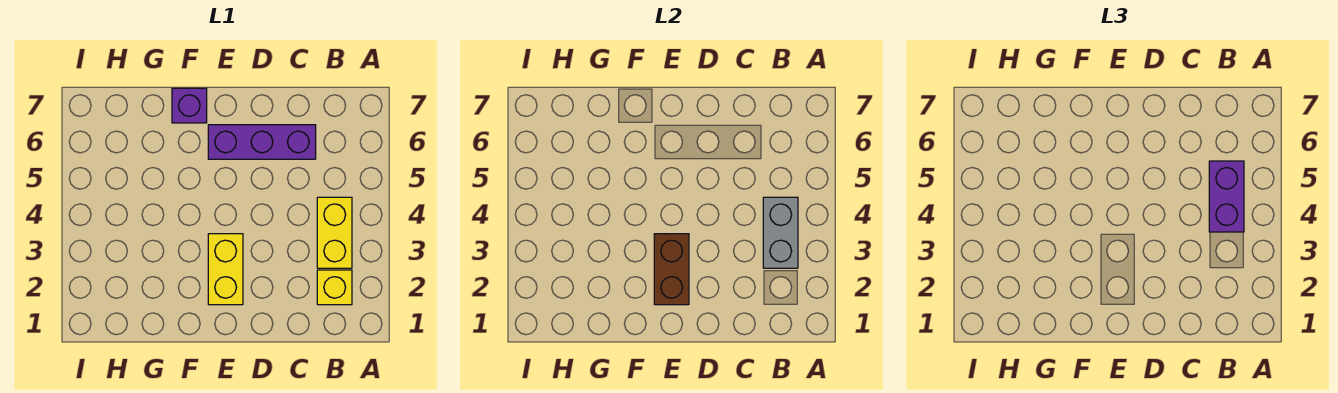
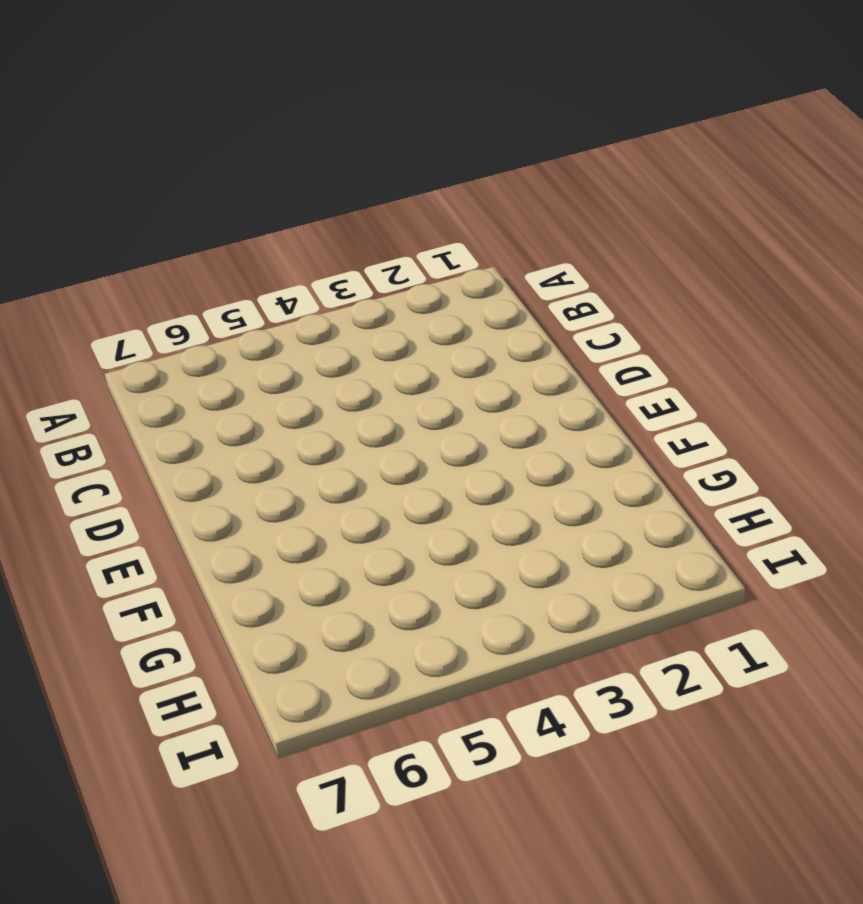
none -> yellow 1x1 brick [317,270,352,305]
none -> yellow 1x2 brick [317,197,352,268]

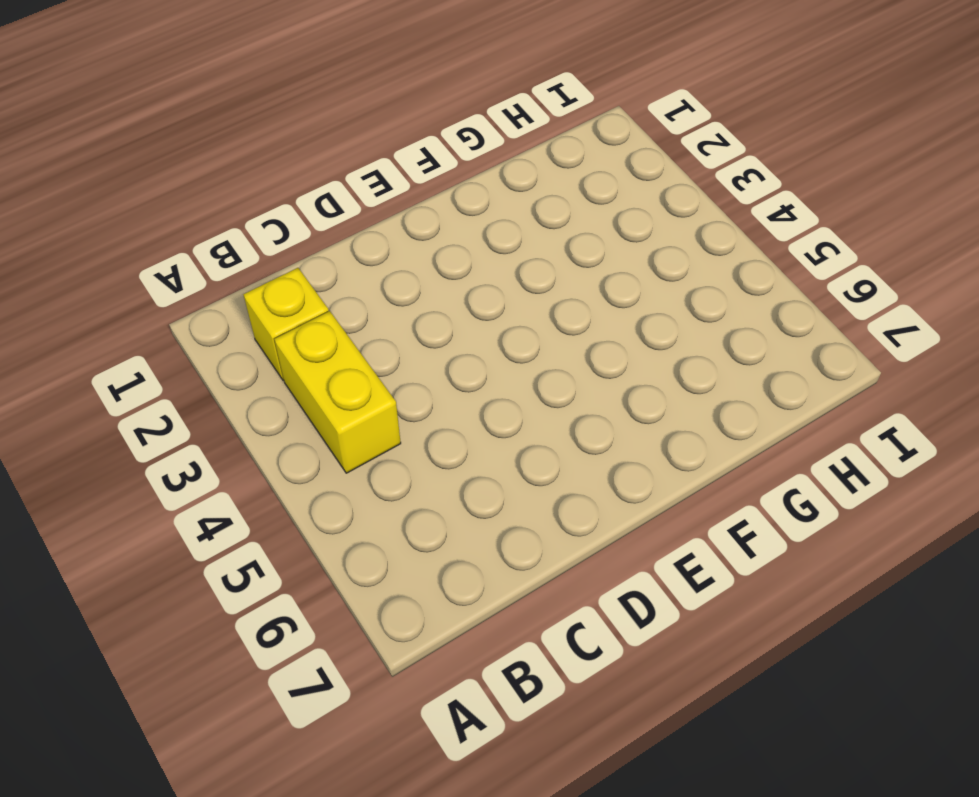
none -> purple 1x3 brick [208,125,316,159]
none -> yellow 1x2 brick [208,234,243,305]

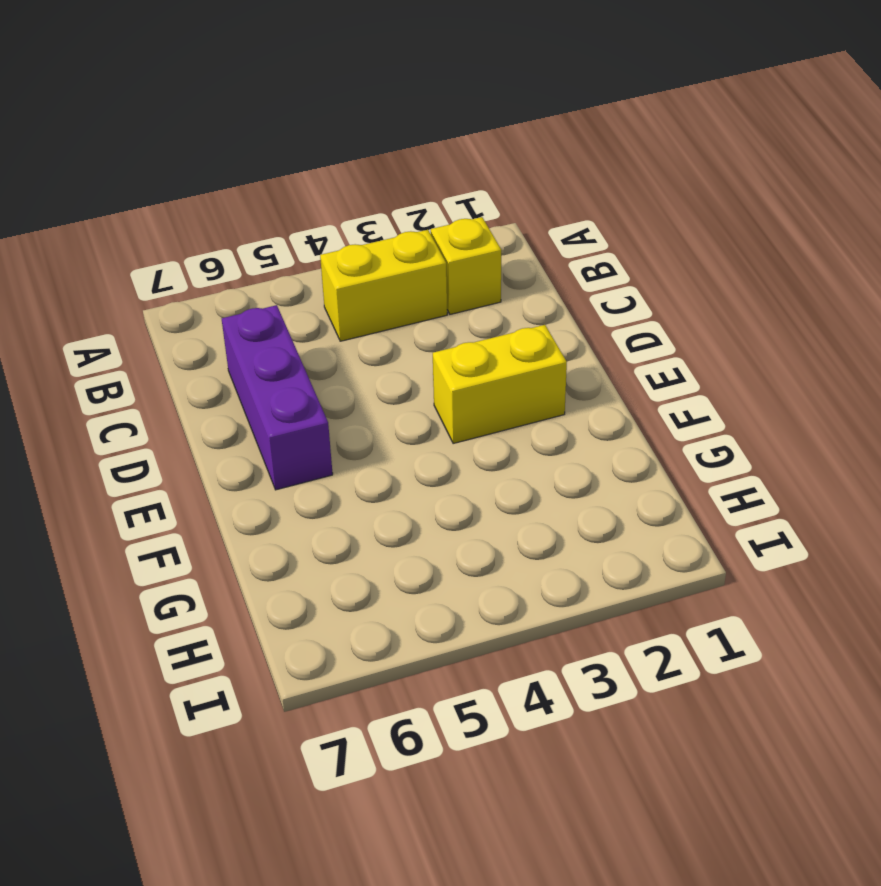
none -> purple 1x1 brick [172,88,207,123]
none -> grey 1x2 brick [763,197,798,268]

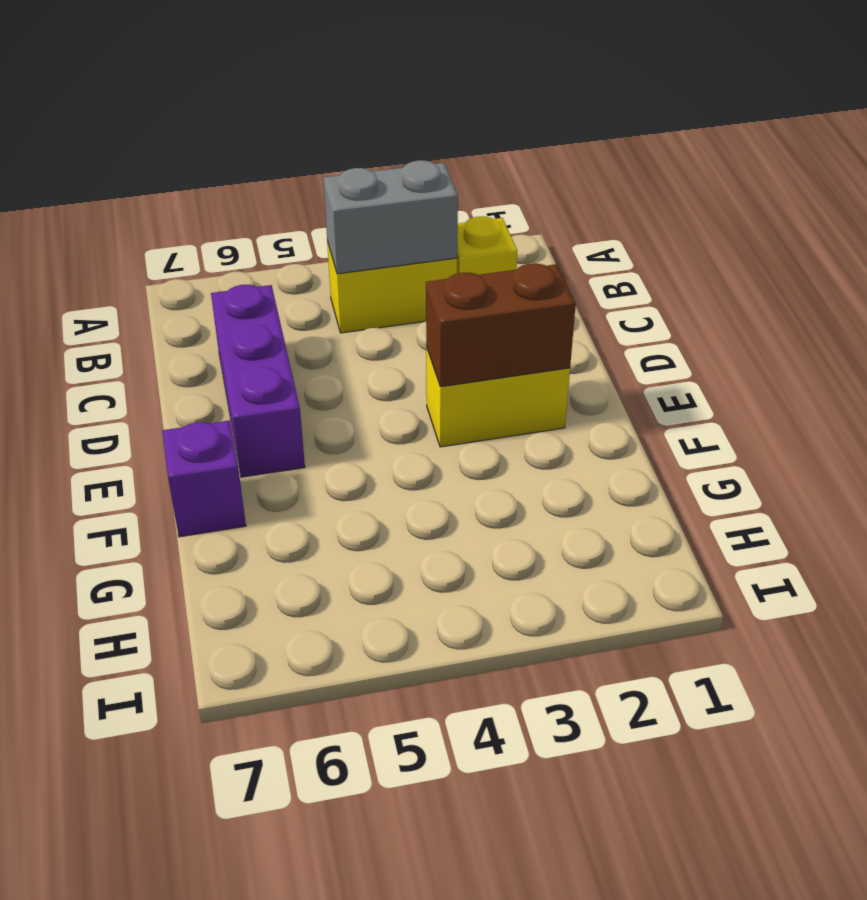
none -> purple 1x2 brick [1209,161,1244,232]

